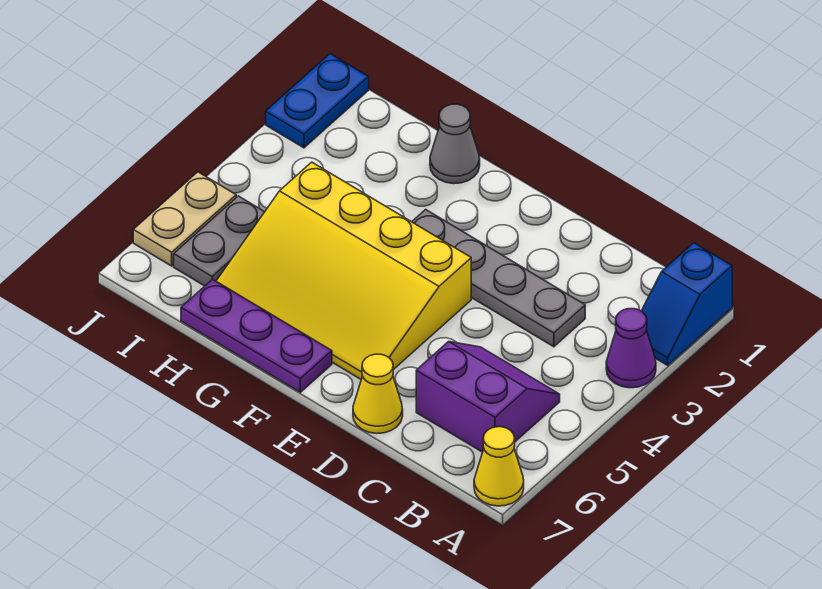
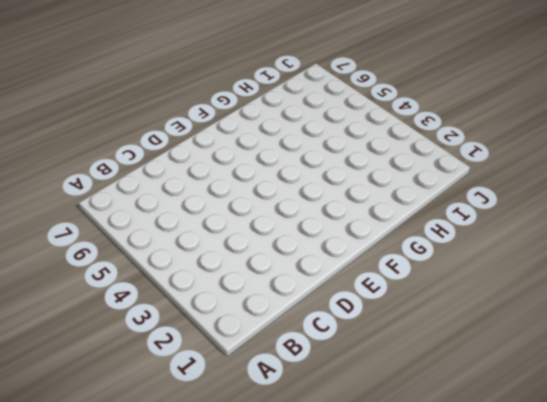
none -> blue 1x2 slope [642,243,732,365]
none -> purple 1x1 cone [606,309,656,388]
none -> yellow 1x1 cone [474,427,524,506]

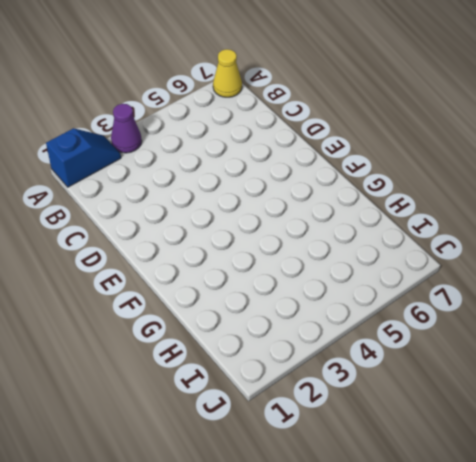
none -> purple 2x2 slope [416,341,560,452]
none -> grey 1x4 plate [412,209,585,347]
none -> yellow 1x1 cone [353,354,403,434]

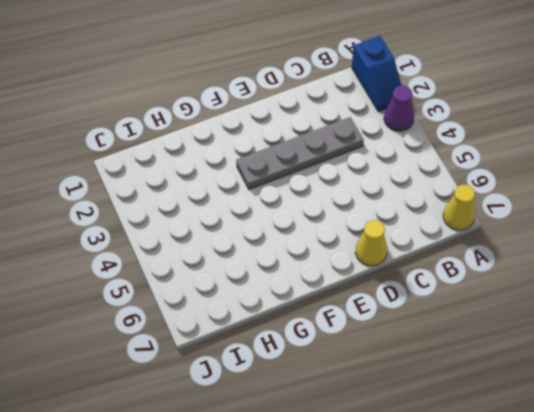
none -> purple 2x2 slope [416,341,560,452]
none -> yellow 3x4 slope [216,162,471,379]
none -> purple 1x3 plate [181,279,332,392]

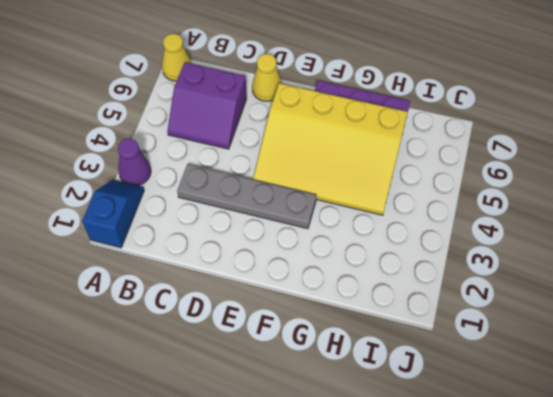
yellow 3x4 slope [253,83,408,215] -> yellow 3x4 slope turned to [216,162,471,379]
none -> grey 1x1 cone [430,104,480,184]
none -> grey 1x2 plate [174,196,264,286]
none -> blue 1x2 plate [266,54,369,148]

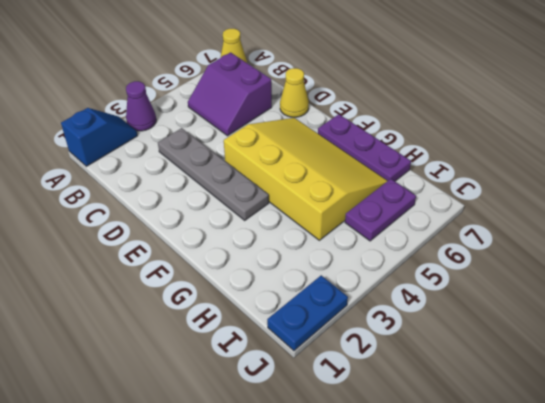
purple 1x2 plate [345,179,416,241] -> grey 1x2 plate [174,196,264,286]
none -> grey 1x1 cone [430,104,480,184]
none -> tan 1x2 plate [133,172,236,266]

